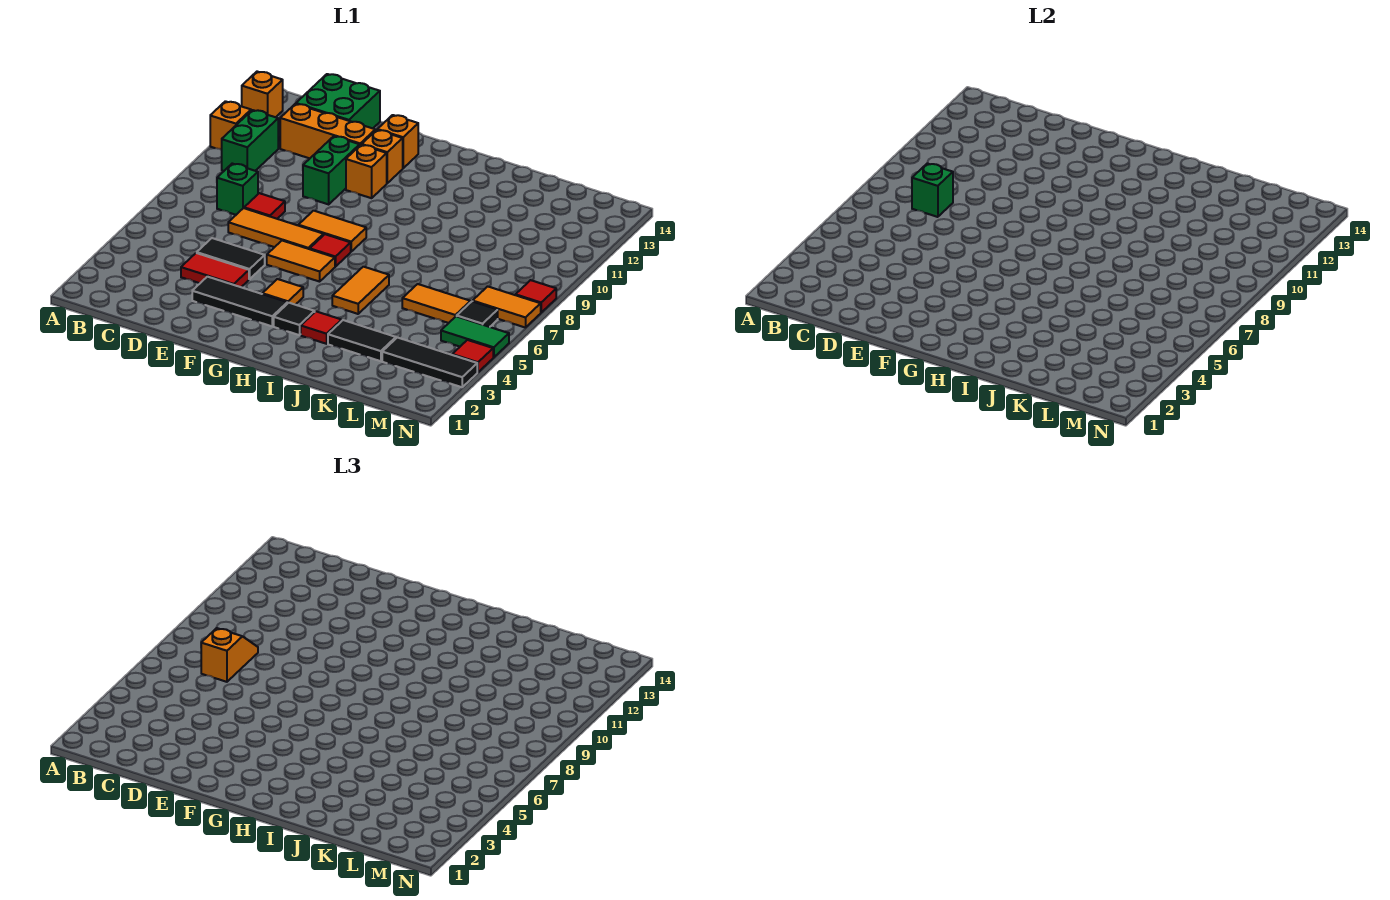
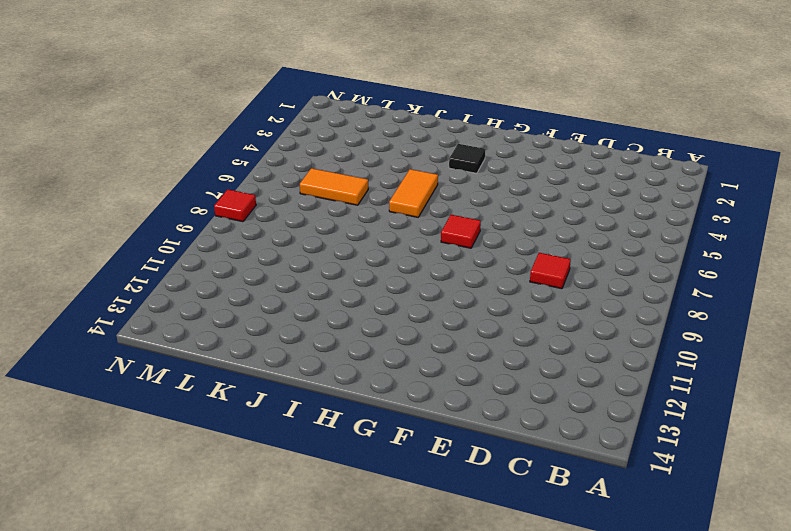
none -> orange 1x1 brick [210,101,251,150]
none -> orange 1x1 brick [242,72,283,117]
none -> green 1x2 brick [222,110,278,171]
none -> green 1x1 brick [217,164,258,215]

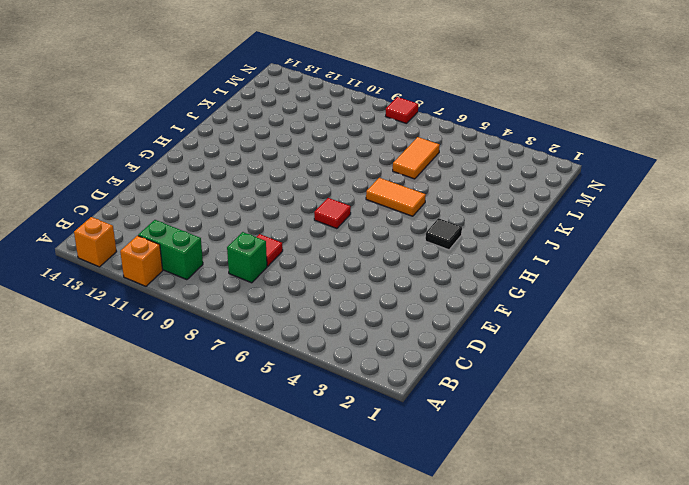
none -> orange 1x3 brick [280,104,375,158]
none -> green 2x2 brick [296,74,380,128]
none -> red 1x2 tile [181,253,249,287]
none -> black 1x2 tile [197,238,265,279]

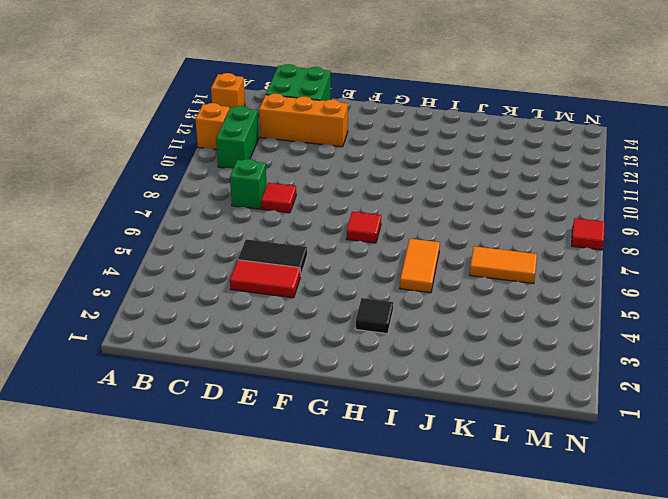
none -> orange 1x3 tile [228,208,324,249]
none -> black 1x3 tile [192,277,287,326]
none -> green 1x2 brick [303,136,360,204]
none -> orange 1x2 tile [267,241,335,282]

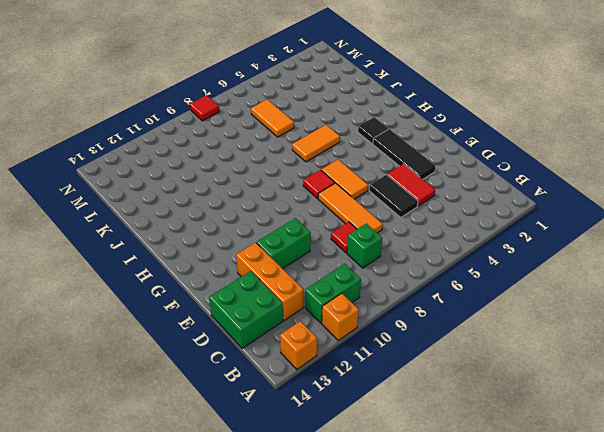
none -> orange 1x2 tile [298,211,366,251]
none -> orange 1x1 brick [346,145,387,198]
none -> orange 1x1 brick [362,130,403,183]
none -> orange 1x1 brick [377,115,418,168]

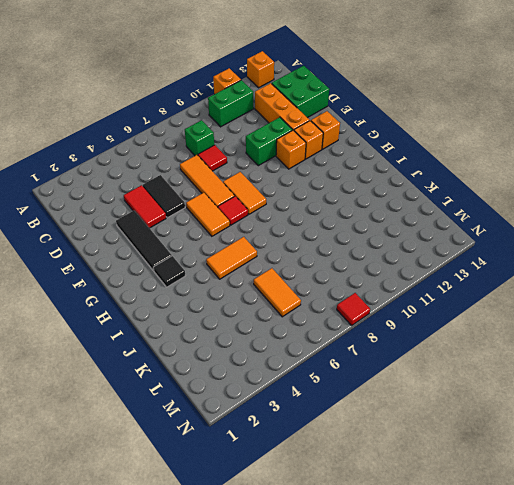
none -> orange 1x1 tile [262,279,303,305]
none -> red 1x1 tile [301,311,342,344]
none -> black 1x2 tile [328,320,396,361]
none -> black 1x3 tile [382,337,477,387]

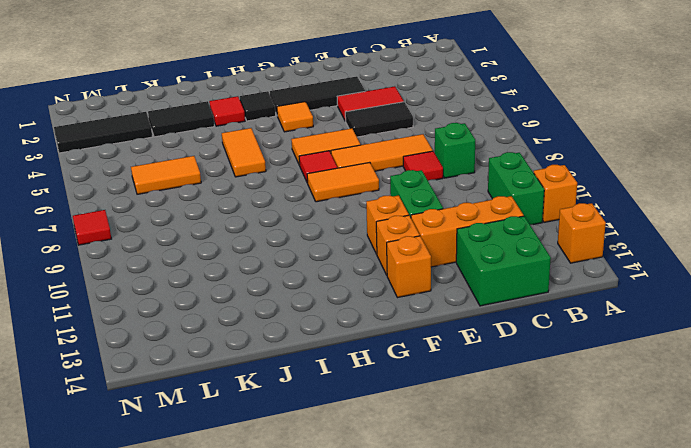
none -> green 1x2 tile [441,316,509,357]
none -> black 1x1 tile [457,301,498,327]
none -> orange 1x2 tile [473,286,541,328]
none -> red 1x1 tile [452,340,493,372]

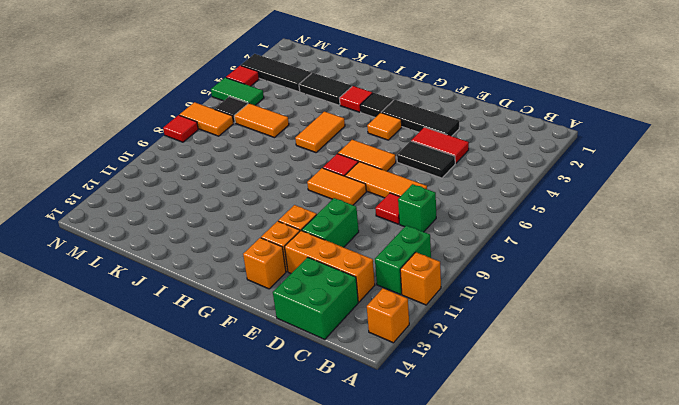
none -> green 1x1 brick [912,163,953,217]
none -> orange 1x2 slope [201,628,258,682]

